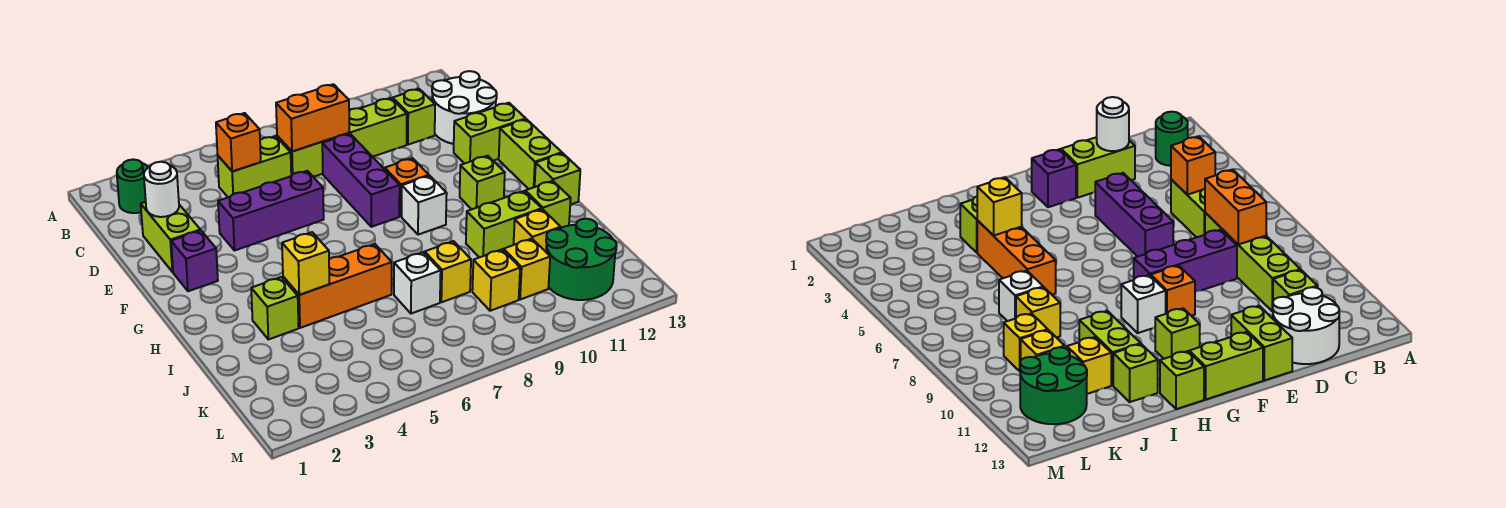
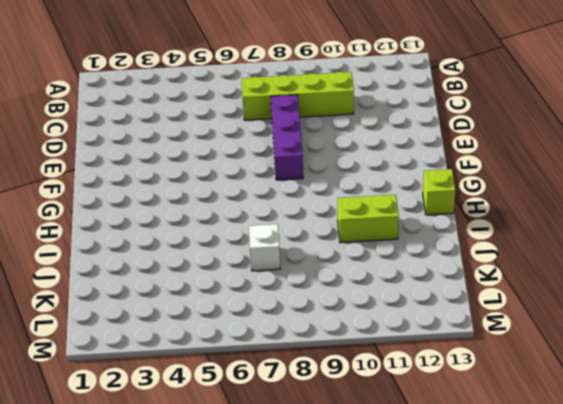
none -> green 1x1 round brick [117,159,148,213]
none -> lime 1x2 brick [218,136,291,197]
none -> lime 1x1 brick [392,89,435,145]

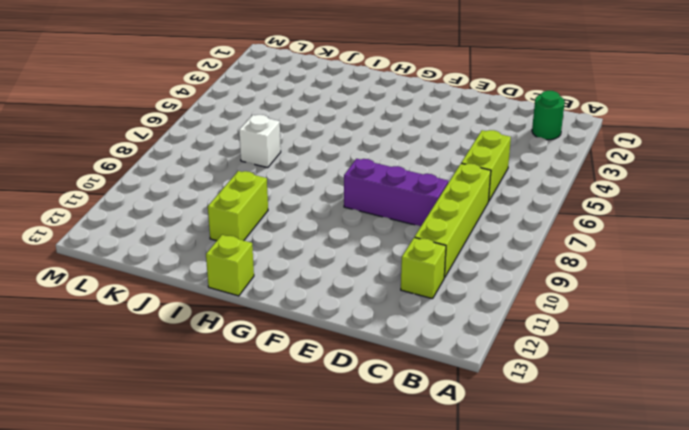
none -> white 2x2 round brick [432,71,497,144]
none -> lime 1x2 brick [141,202,200,272]
none -> purple 1x3 brick [218,171,324,251]

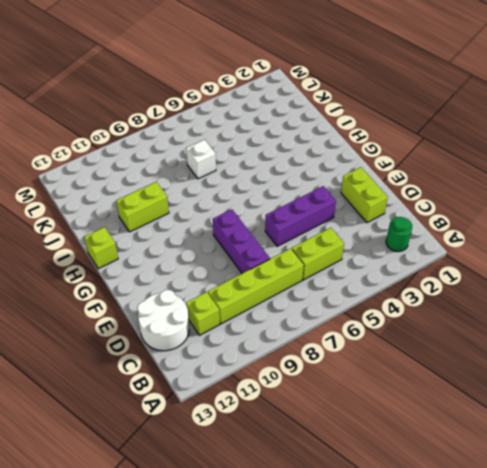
none -> lime 1x2 brick [454,103,526,164]
none -> purple 1x1 brick [171,230,218,291]
none -> orange 1x1 brick [385,158,429,216]

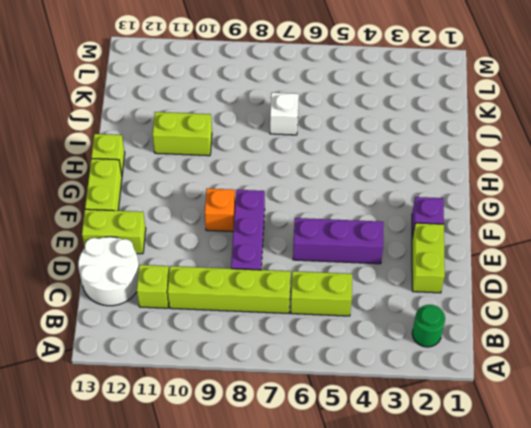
none -> white 1x1 brick [402,176,447,235]
none -> lime 1x1 brick [460,156,505,209]
none -> lime 1x1 brick [251,277,299,340]

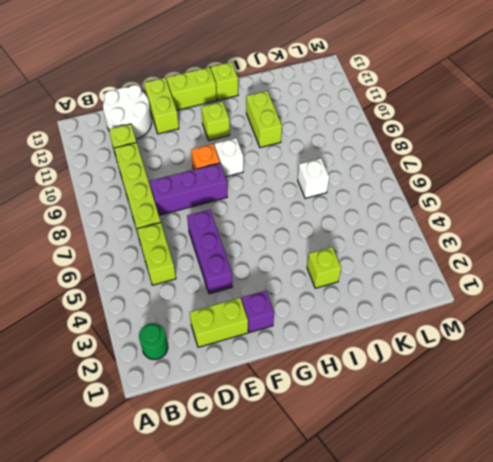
none -> orange 1x3 brick [283,244,392,328]
none -> lime 1x1 brick [525,181,571,228]
none -> yellow 1x1 brick [425,241,471,302]

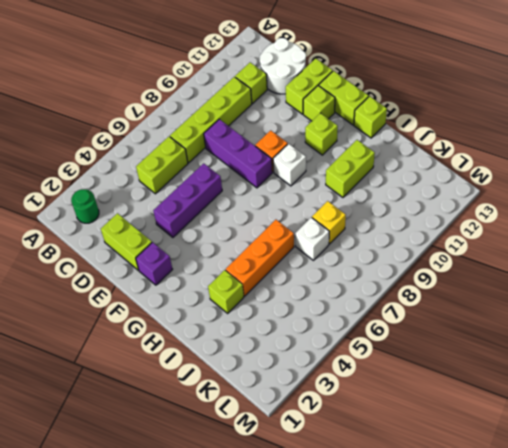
lime 1x1 brick [303,86,335,121] -> lime 1x1 brick moved to [525,181,571,228]
none -> yellow 1x1 brick [514,209,561,252]
none -> yellow 1x1 brick [472,249,520,311]
none -> yellow 1x1 brick [504,239,550,300]

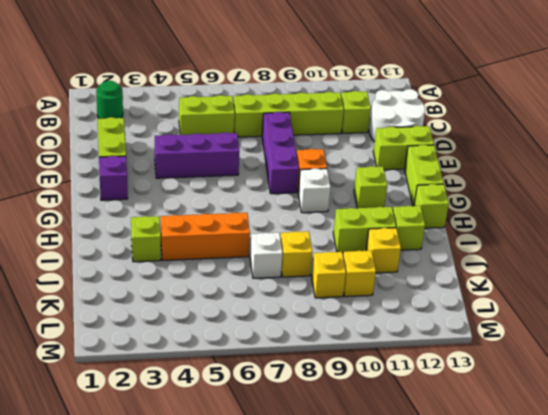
none -> green 2x2 round brick [546,219,617,300]
none -> orange 1x1 brick [216,113,261,172]
none -> orange 1x2 brick [276,84,349,152]

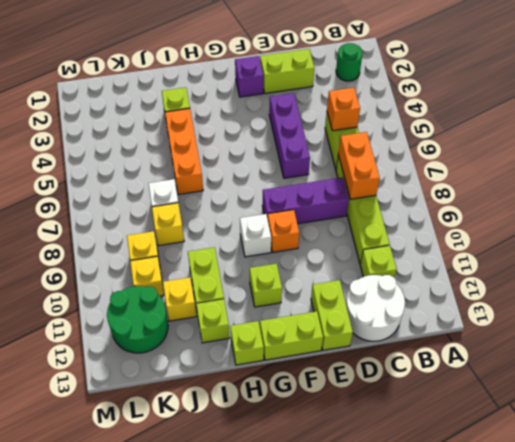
none -> white 1x1 round brick [144,162,179,217]
none -> yellow 1x1 brick [282,232,329,295]

